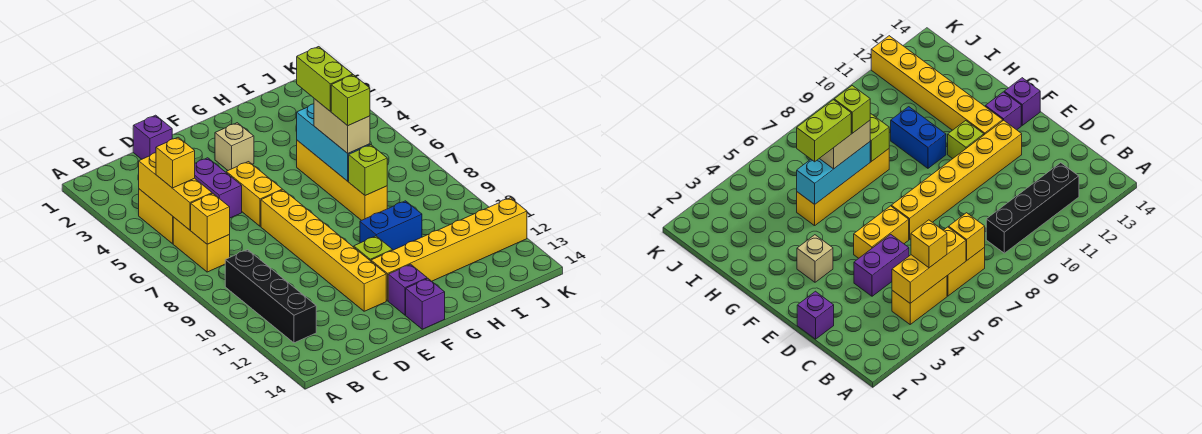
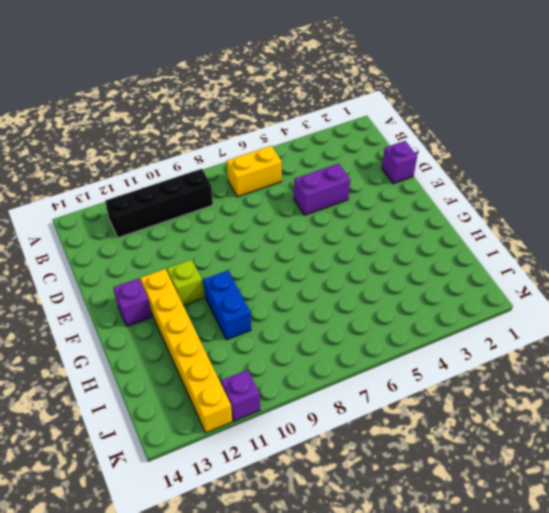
purple 1x1 brick [221,370,260,421] -> purple 1x1 brick moved to [406,279,445,329]
none -> yellow 1x2 brick [139,189,173,244]
none -> yellow 1x2 brick [226,162,282,226]
none -> yellow 1x6 brick [261,190,386,311]

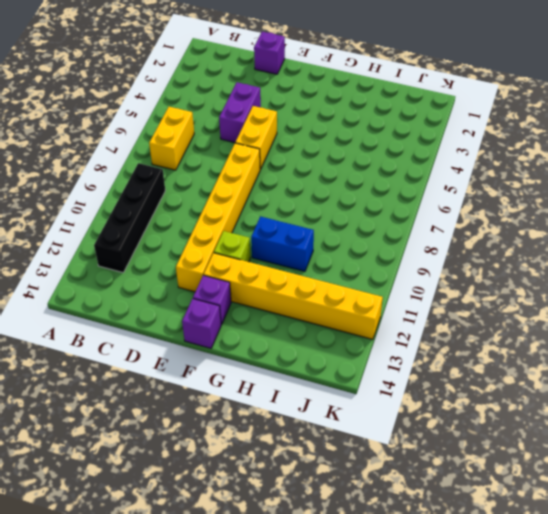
none -> yellow 1x2 brick [139,189,173,244]
none -> tan 1x1 brick [215,123,254,170]
none -> yellow 1x4 brick [297,140,387,220]

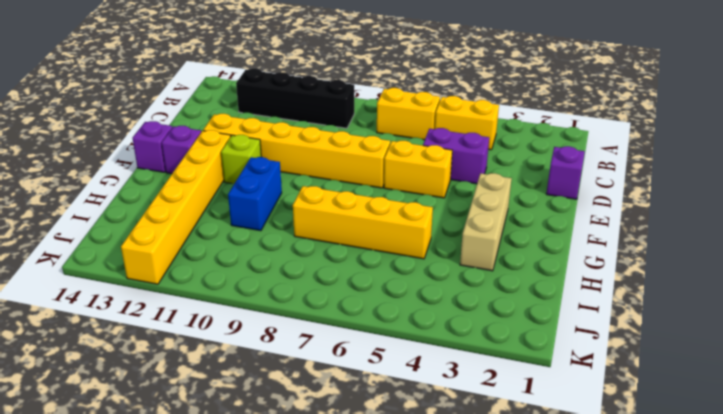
tan 1x3 brick [460,173,512,271] -> tan 1x1 brick [215,123,254,170]
none -> yellow 1x3 brick [139,153,212,230]
none -> yellow 1x1 brick [191,194,230,244]
none -> cyan 1x3 brick [297,104,370,181]

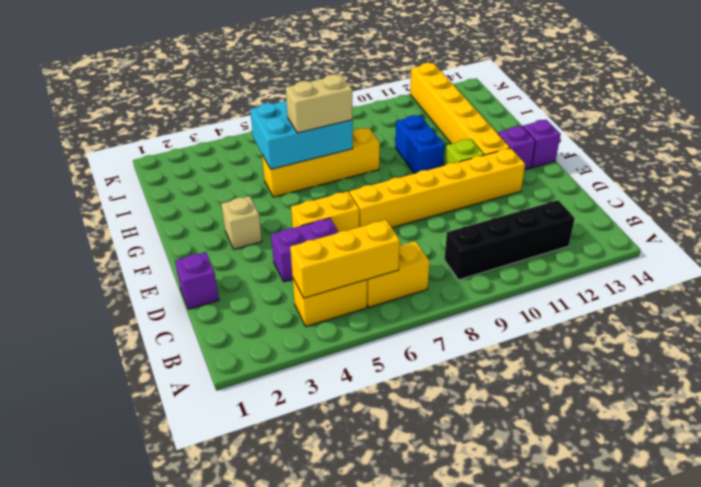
cyan 2x3 brick [250,101,353,169] -> cyan 1x3 brick [297,104,370,181]
none -> yellow 1x1 brick [191,194,230,244]
none -> lime 1x1 brick [349,145,387,196]
none -> yellow 1x1 brick [156,137,195,188]

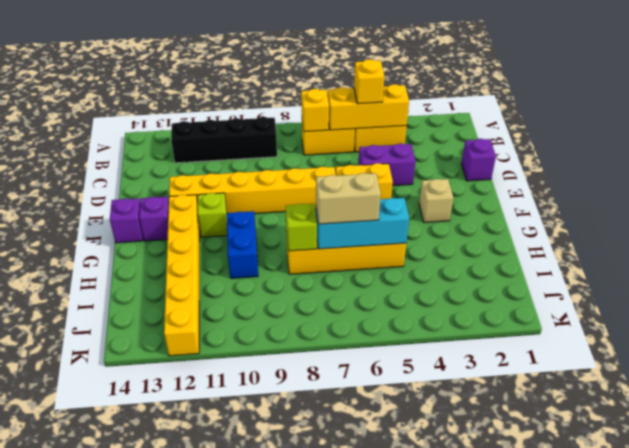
none -> lime 1x2 brick [297,47,353,111]
none -> lime 1x1 brick [331,75,370,126]

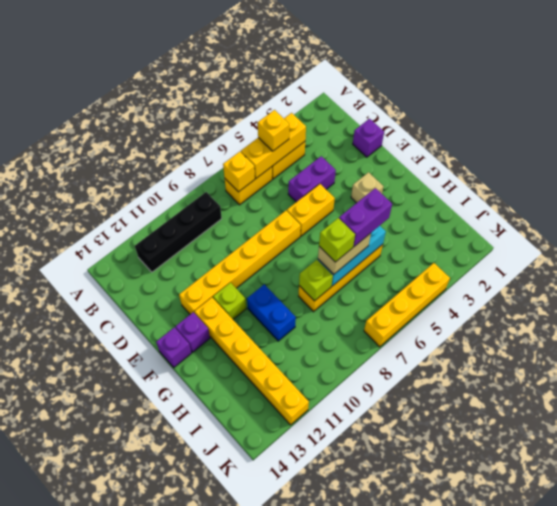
purple 1x2 brick [339,188,392,247] -> lime 1x2 brick [297,47,353,111]
yellow 1x4 brick [364,263,450,347] -> none

